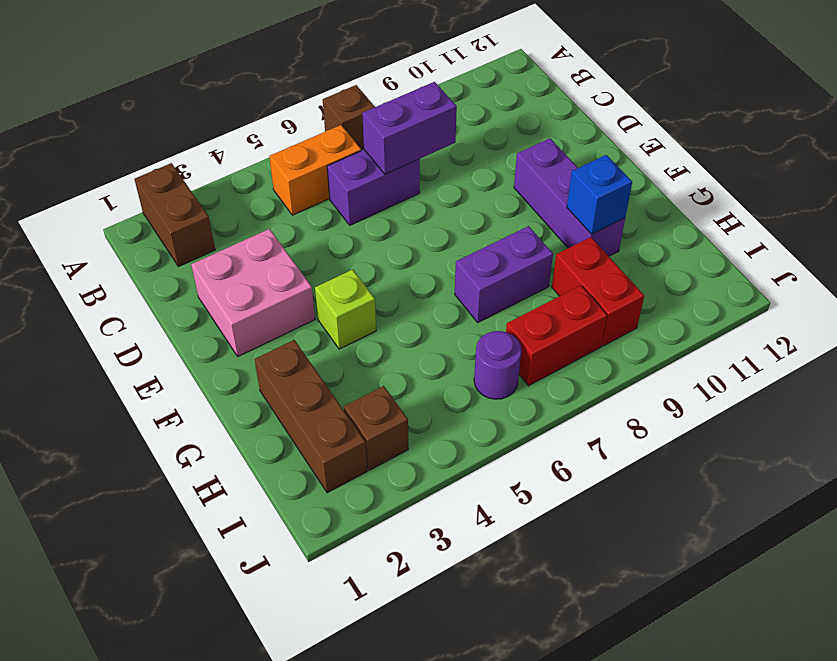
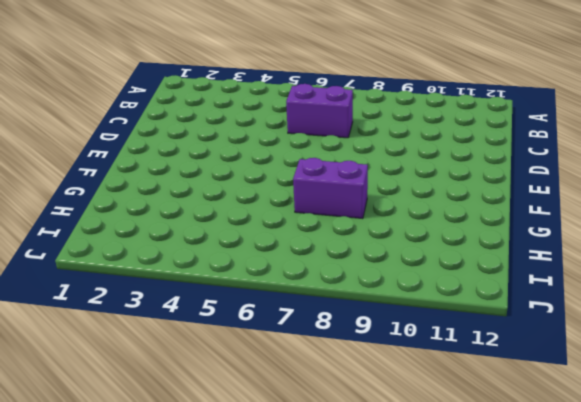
none -> brown 1x2 brick [135,163,215,267]
none -> brown 1x1 brick [323,85,375,150]
none -> orange 1x2 brick [269,125,361,215]

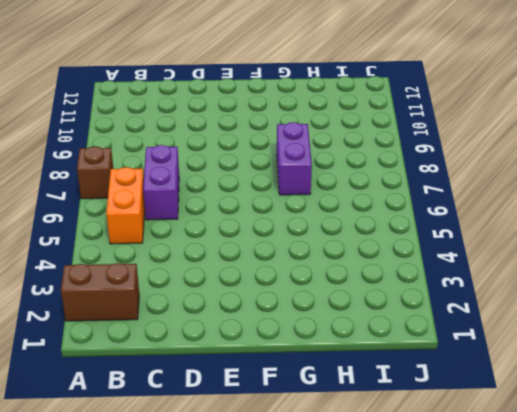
none -> pink 2x2 brick [191,229,315,356]
none -> purple 1x3 brick [514,138,625,256]
none -> lime 1x1 brick [315,269,376,349]

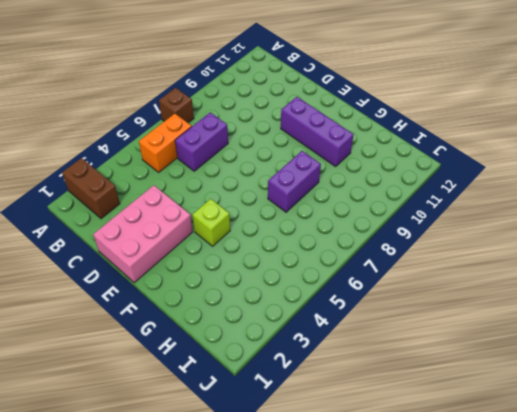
pink 2x3 brick [93,185,193,283] -> pink 2x2 brick [191,229,315,356]
none -> brown 1x3 brick [254,340,367,493]
none -> red 1x2 brick [552,237,644,346]
none -> brown 1x1 brick [344,386,408,470]

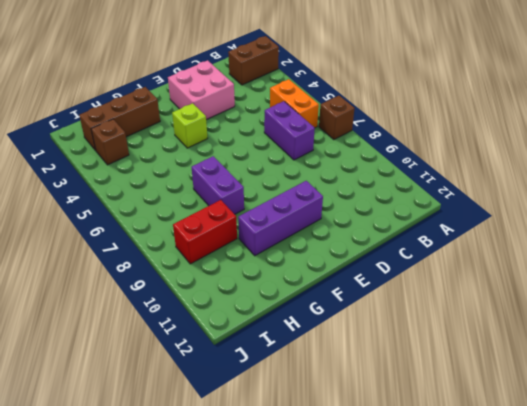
none -> purple 1x1 round brick [474,331,521,399]
none -> red 1x2 brick [506,286,607,386]
none -> purple 1x2 brick [362,82,457,174]

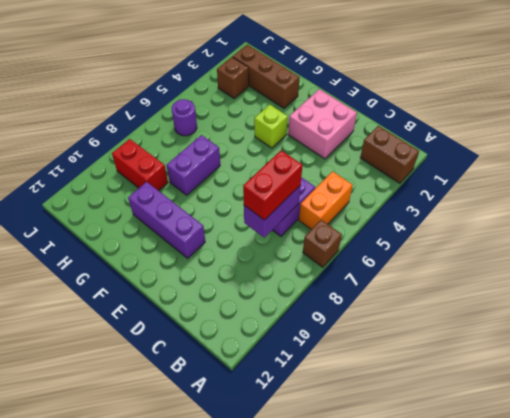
red 1x2 brick [243,150,303,220] -> red 1x2 brick moved to [506,286,607,386]
none -> blue 1x1 brick [567,155,632,234]

